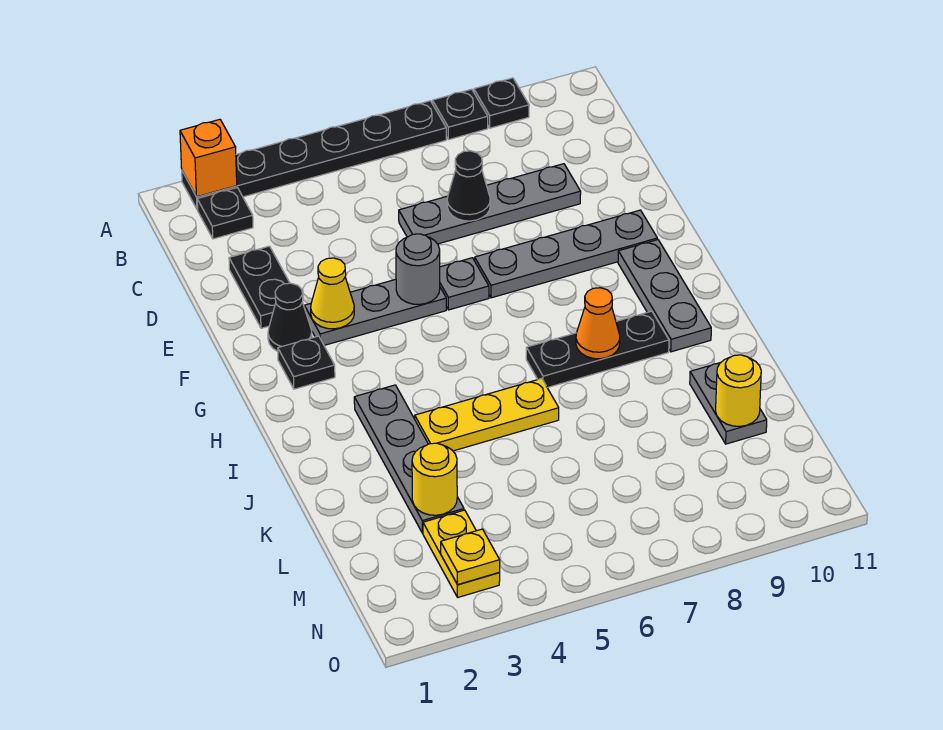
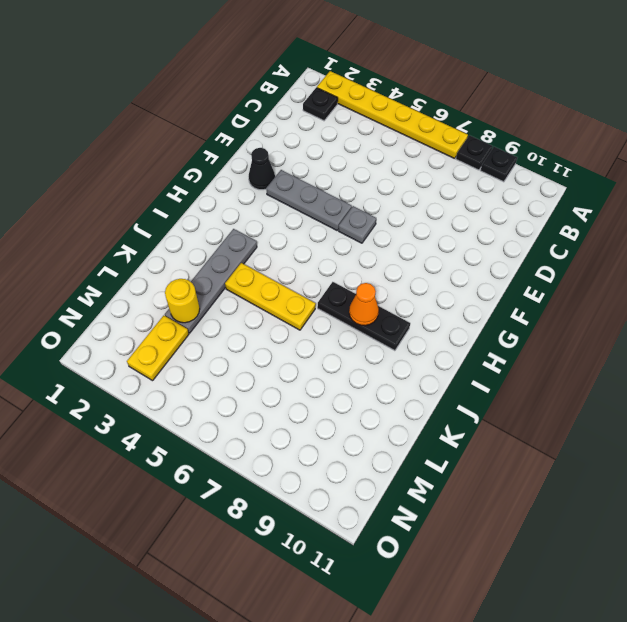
yellow 1x6 plate [317,71,468,159] -> black 1x6 plate [182,101,446,210]
none -> black 1x2 plate [229,246,290,328]
none -> grey 1x4 plate [399,164,581,244]
none -> grey 1x4 plate [475,210,657,298]

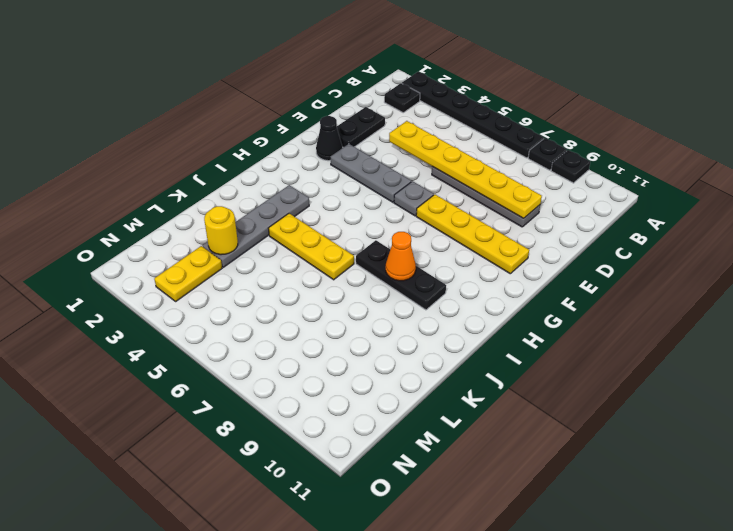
yellow 1x6 plate [389,121,542,218] -> black 1x1 cone [447,151,490,221]
yellow 1x4 plate [416,195,529,274] -> grey 1x4 plate [475,210,657,298]
none -> black 1x1 plate [278,336,335,389]
none -> grey 1x3 plate [618,240,711,352]
none -> grey 1x2 plate [690,363,767,444]

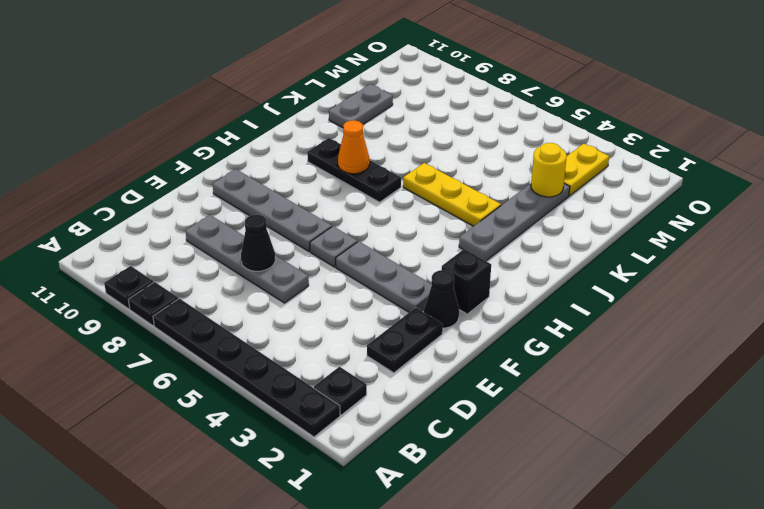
black 1x1 brick [442,249,491,314] -> black 1x1 plate [278,336,335,389]
none -> grey 1x3 plate [618,240,711,352]
none -> orange 1x1 brick [180,119,237,197]
none -> yellow 1x1 cone [311,258,354,329]

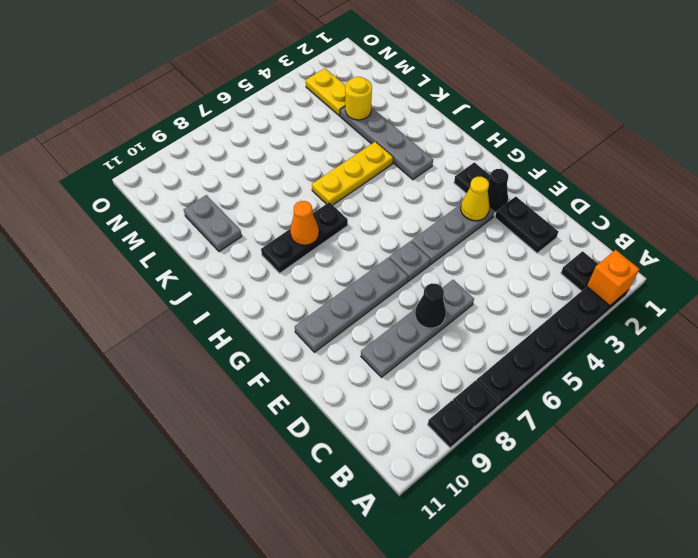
none -> grey 1x3 plate [618,240,711,352]
none -> grey 1x1 round brick [396,234,440,305]
none -> yellow 1x1 round brick [716,355,761,426]

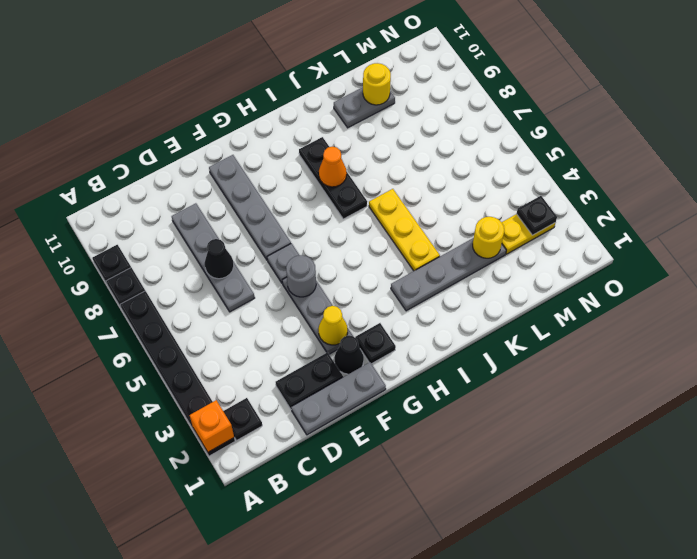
grey 1x3 plate [291,362,386,435] -> grey 1x3 plate moved to [618,240,711,352]
black 1x1 plate [517,196,557,235] -> yellow 1x1 plate [441,529,500,585]

